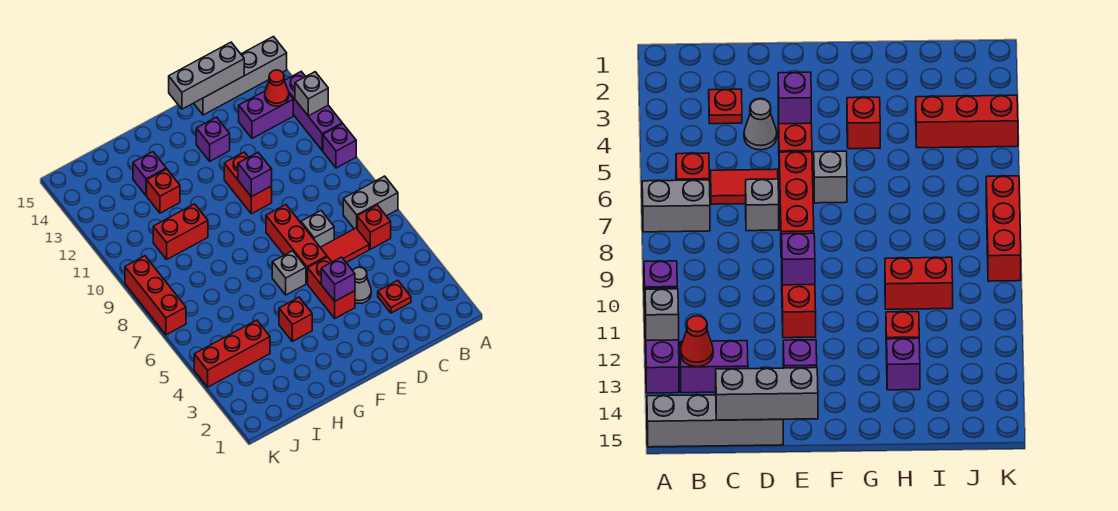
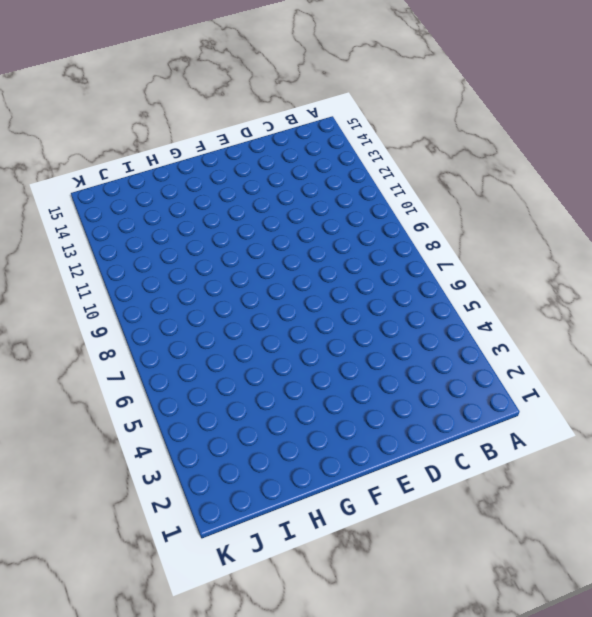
none -> grey 1x2 brick [343,176,398,229]
none -> purple 1x1 brick [323,124,356,168]
none -> purple 1x3 brick [284,72,342,150]

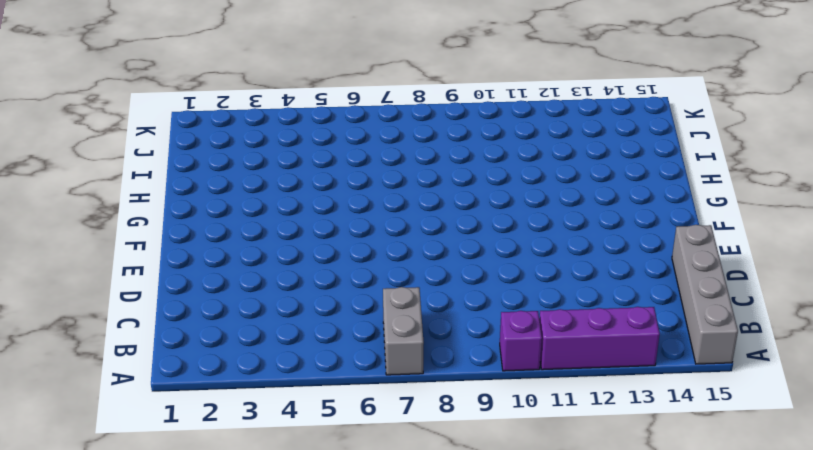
none -> red 1x1 brick [357,205,391,249]
none -> purple 1x2 brick [239,91,293,138]
none -> red 1x1 plate [378,280,411,313]

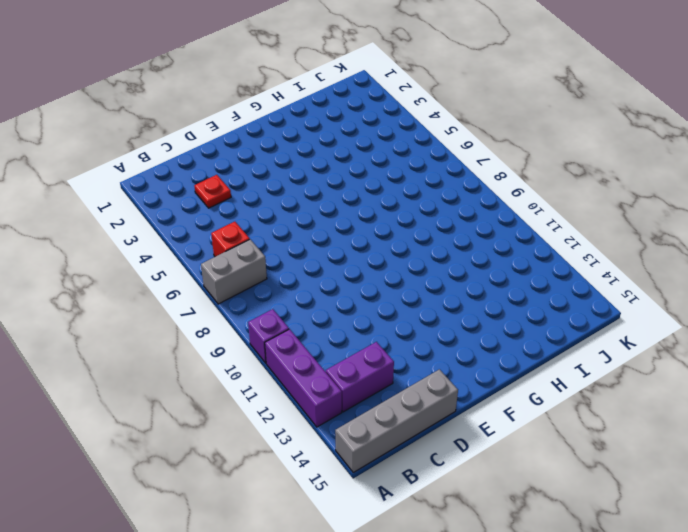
none -> red 1x2 tile [320,228,369,262]
none -> grey 1x1 cone [353,267,371,303]
none -> grey 1x1 brick [301,211,334,247]

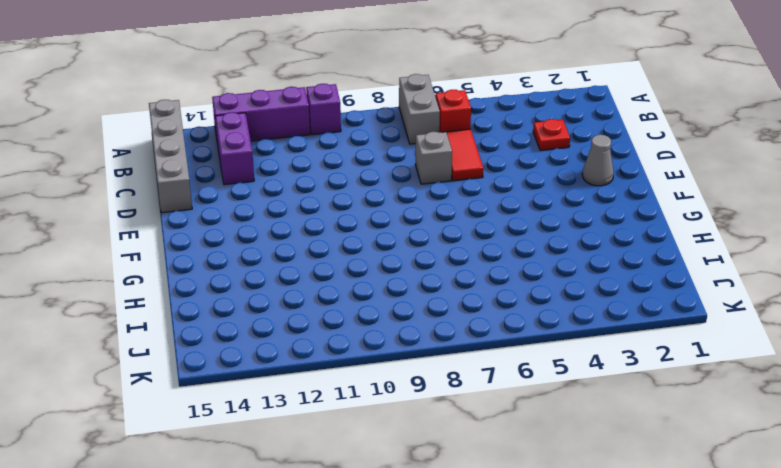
grey 1x1 cone [582,135,614,186] -> grey 1x1 cone moved to [353,267,371,303]
none -> red 1x2 brick [308,257,355,318]
none -> red 1x3 brick [266,205,327,284]
none -> red 1x2 brick [224,152,272,214]

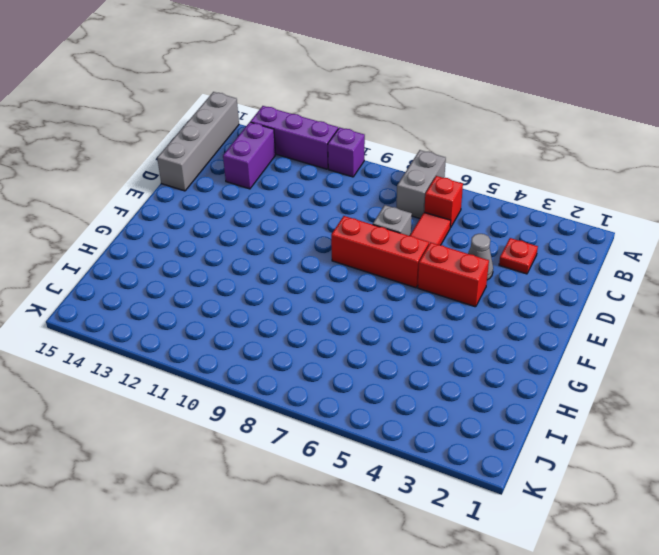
none -> red 1x2 brick [224,152,272,214]
none -> purple 1x1 brick [196,117,230,161]
none -> grey 1x1 brick [272,251,306,295]

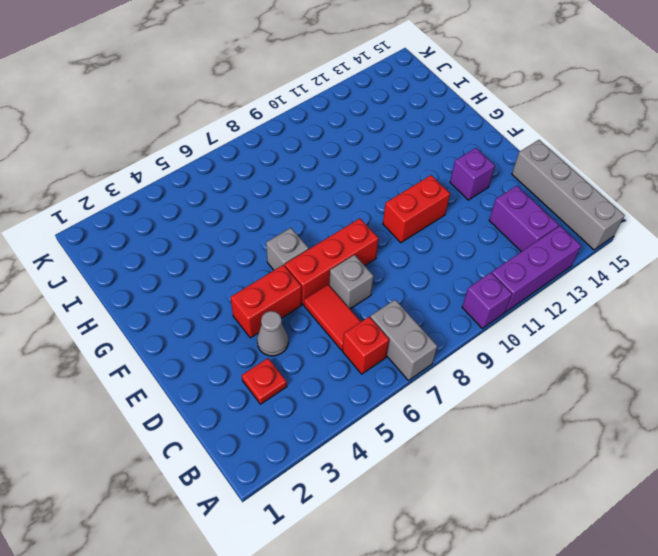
none -> red 1x1 brick [279,297,312,341]
none -> red 1x2 brick [153,204,208,259]
none -> red 1x1 brick [147,169,180,213]

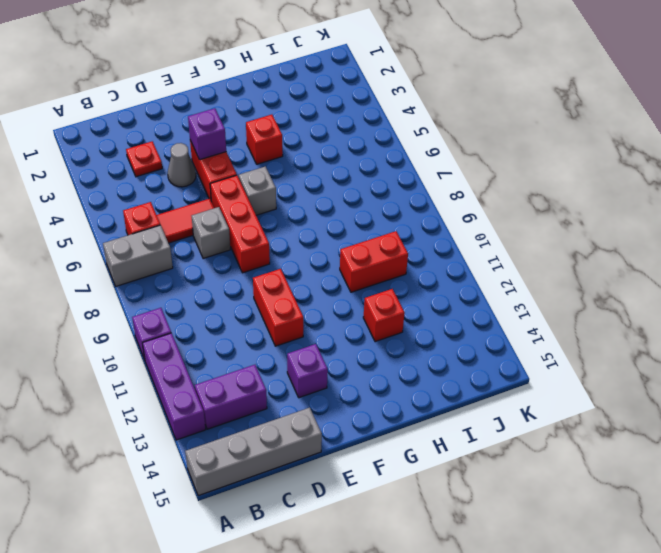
none -> purple 1x1 brick [133,152,166,196]
none -> red 1x3 brick [194,320,270,387]
none -> red 1x3 brick [125,256,186,335]

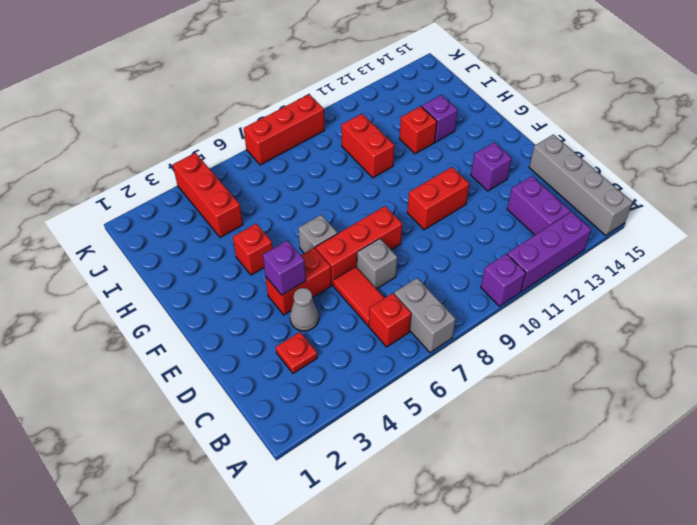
none -> grey 1x1 brick [295,72,328,116]
none -> red 1x1 cone [265,70,289,106]
none -> grey 1x3 brick [169,42,244,109]

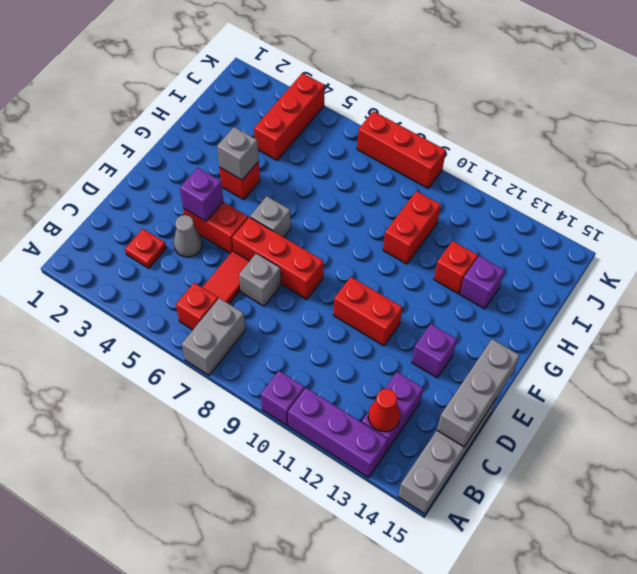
grey 1x1 brick [217,127,259,180] -> grey 1x1 brick moved to [295,72,328,116]
none -> purple 1x1 brick [238,153,272,197]

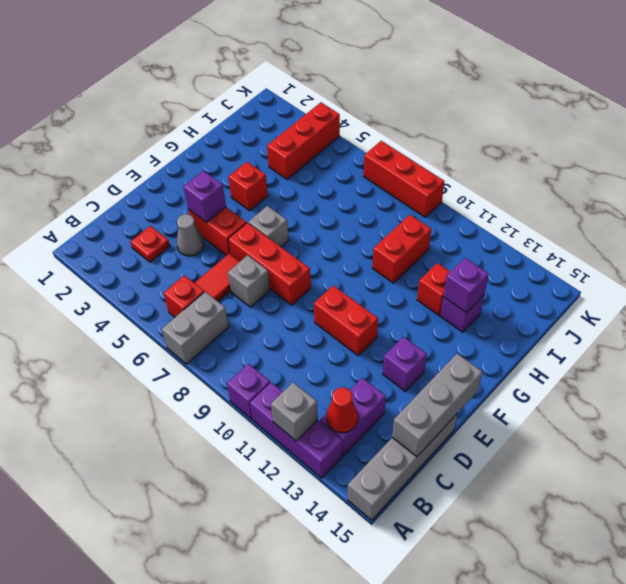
purple 1x1 brick [443,258,489,313] -> purple 1x1 brick moved to [238,153,272,197]

